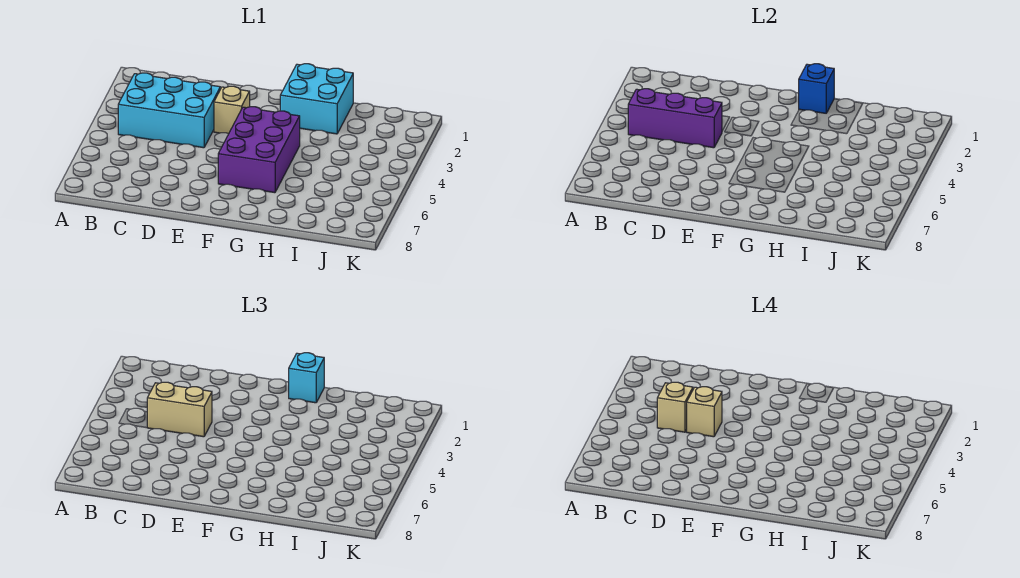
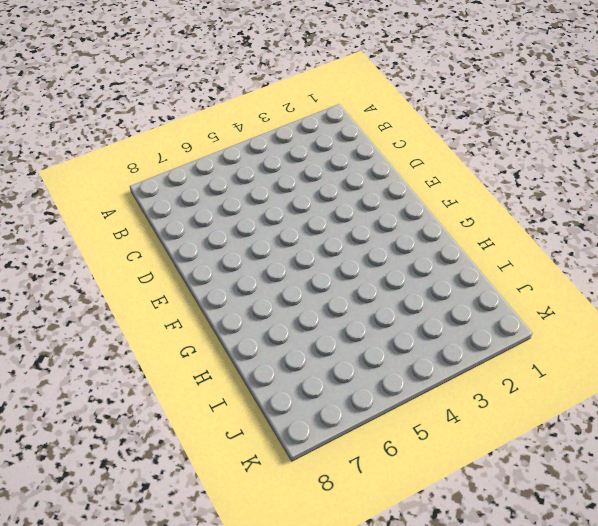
none -> cyan 2x3 brick [118,73,220,148]
none -> tan 1x1 brick [214,86,250,134]

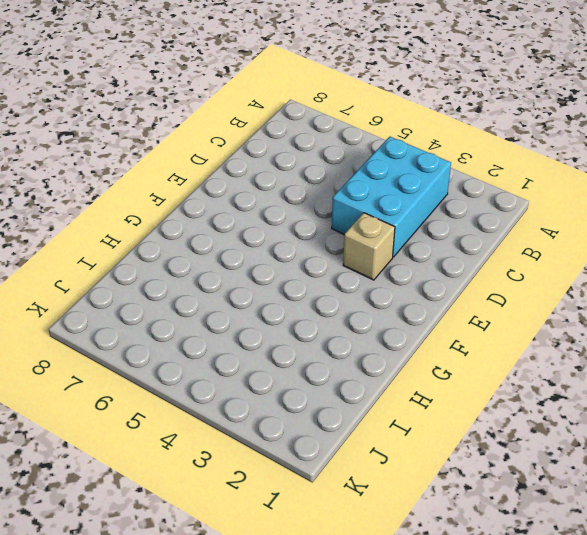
none -> purple 2x3 brick [218,107,300,193]
none -> cyan 2x2 brick [280,64,353,134]

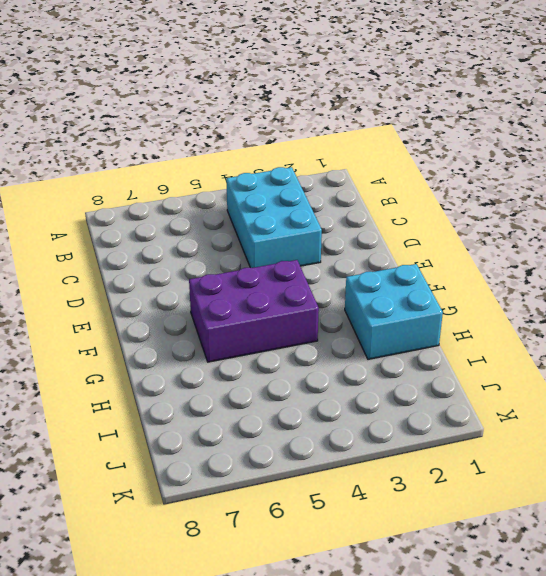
none -> tan 1x1 brick [214,86,250,134]
none -> purple 1x3 brick [628,89,722,148]

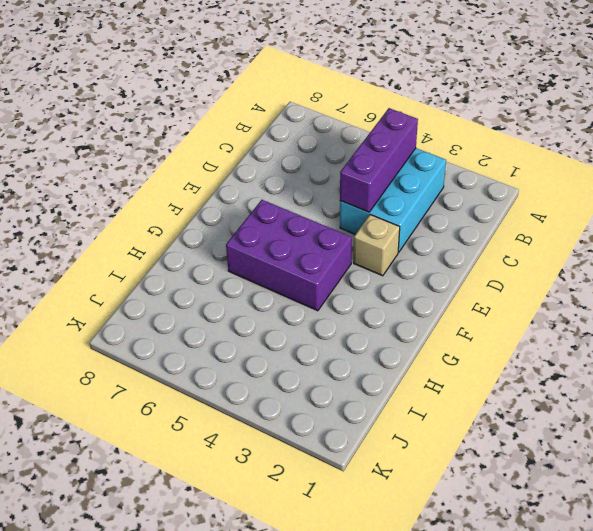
none -> cyan 2x2 brick [280,64,353,134]
none -> blue 1x1 brick [799,64,834,113]

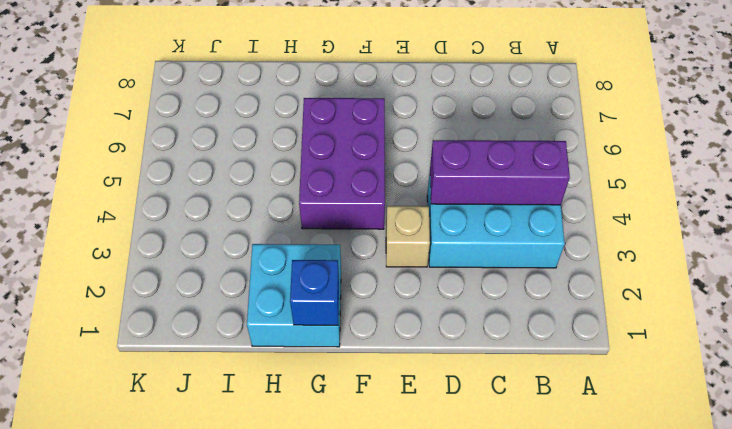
none -> tan 1x2 brick [147,382,212,437]
none -> cyan 1x1 brick [289,353,324,403]

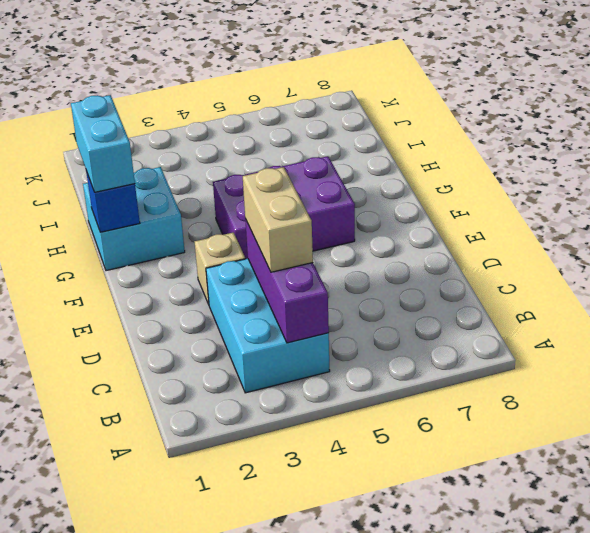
cyan 1x2 brick [71,95,135,192] -> cyan 1x1 brick [289,353,324,403]
none -> tan 1x1 brick [657,382,693,432]
none -> tan 1x1 brick [687,387,722,437]

